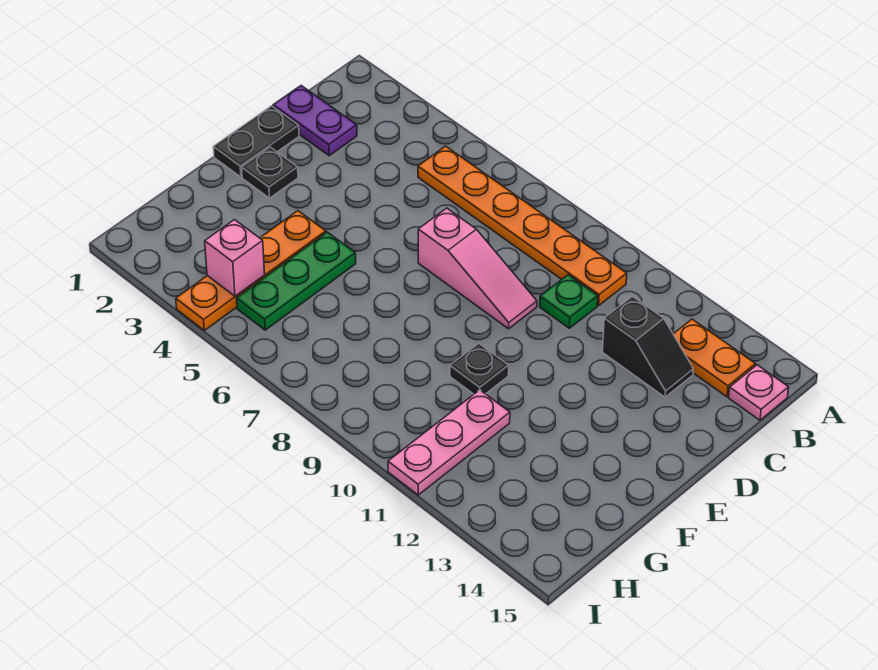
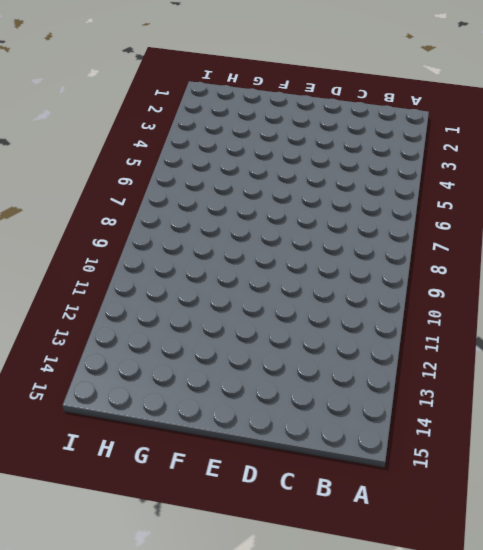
none -> orange 1x6 plate [418,146,627,305]
none -> orange 1x2 plate [673,319,755,397]
none -> pink 1x1 plate [729,365,789,420]

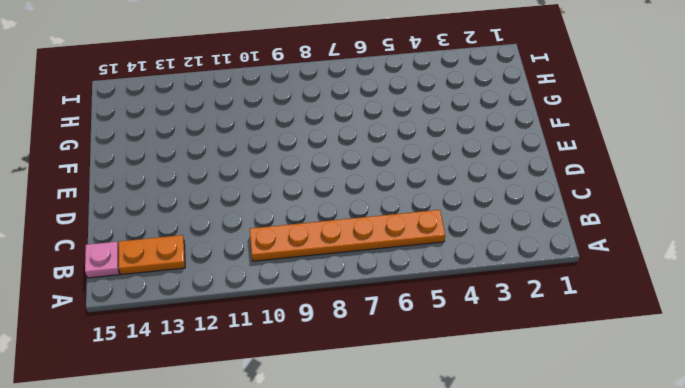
none -> purple 1x2 plate [273,86,357,156]
none -> green 1x1 plate [540,275,598,328]
none -> black 1x2 slope [603,296,693,397]

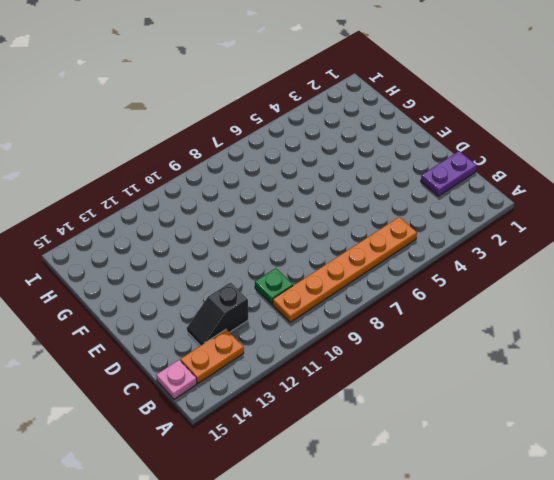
none -> black 1x2 plate [213,106,299,177]
none -> pink 1x3 slope [418,208,537,329]
none -> black 1x1 plate [242,147,298,198]

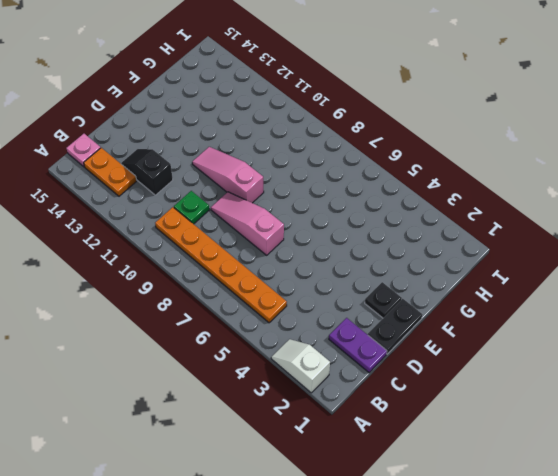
white 1x2 slope [271,339,330,393] -> none
pink 1x3 slope [192,147,264,203] -> none
none -> orange 1x4 plate [176,211,326,330]
none -> green 1x3 plate [236,232,356,330]
none -> black 1x1 plate [450,343,509,394]

